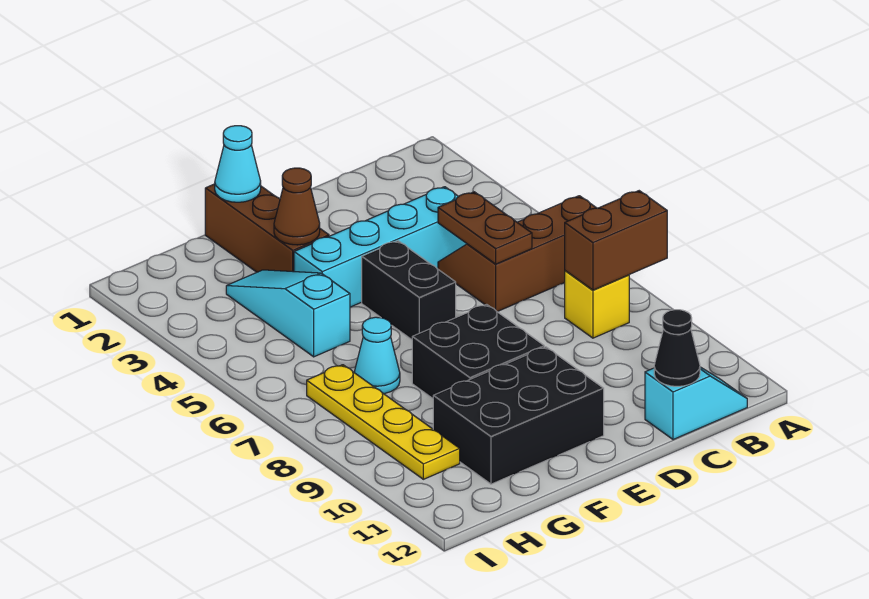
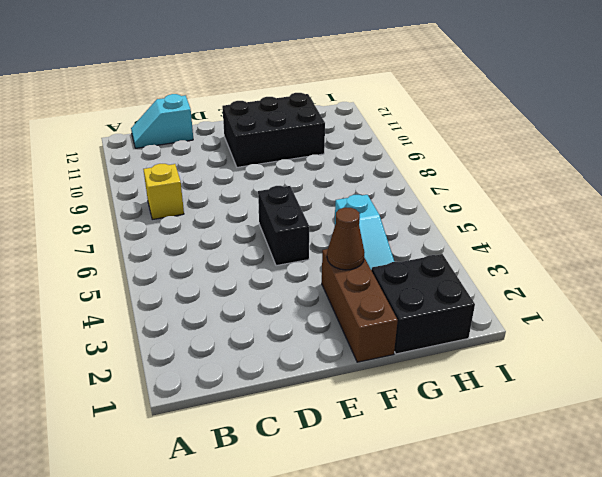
black 2x2 brick [371,254,475,354] -> black 2x2 brick moved to [412,304,544,398]
none -> brown 2x3 slope [438,196,596,312]
none -> cyan 1x4 brick [294,187,467,307]
none -> cyan 1x1 cone [354,317,400,394]

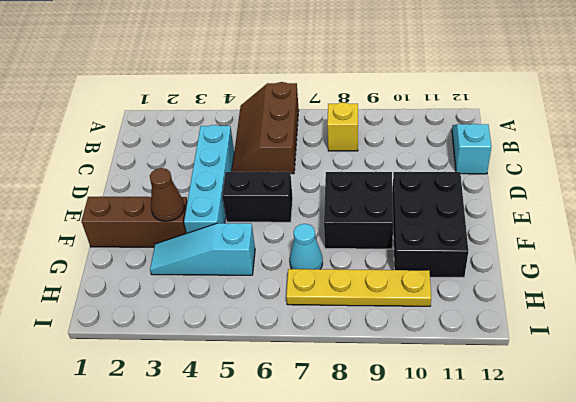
none -> brown 1x2 brick [565,191,667,290]
none -> brown 1x2 plate [438,192,532,264]
none -> black 1x1 cone [654,310,700,386]

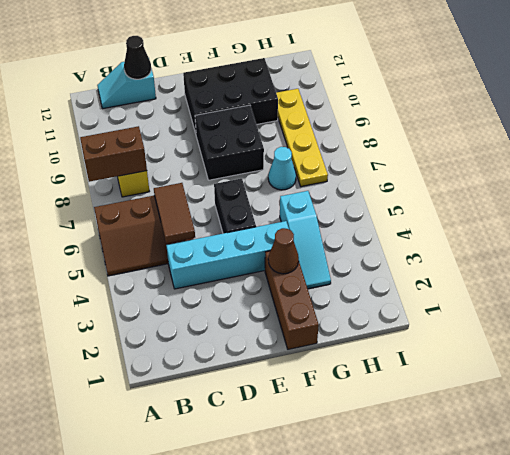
brown 1x2 tile [154,183,195,243] -> brown 1x2 plate [438,192,532,264]
none -> cyan 1x1 cone [215,126,261,202]

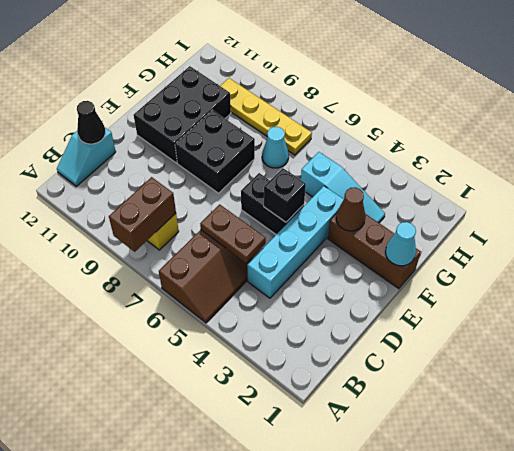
black 1x1 brick [264,168,306,222] -> none

